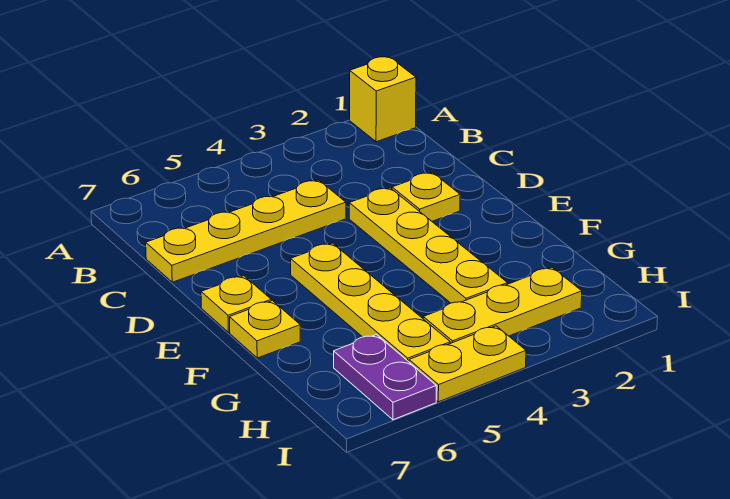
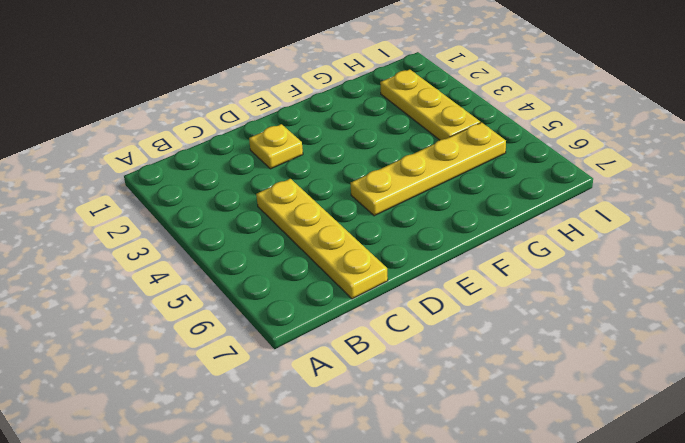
none -> yellow 1x1 brick [350,57,416,142]
none -> yellow 1x4 plate [349,188,507,303]

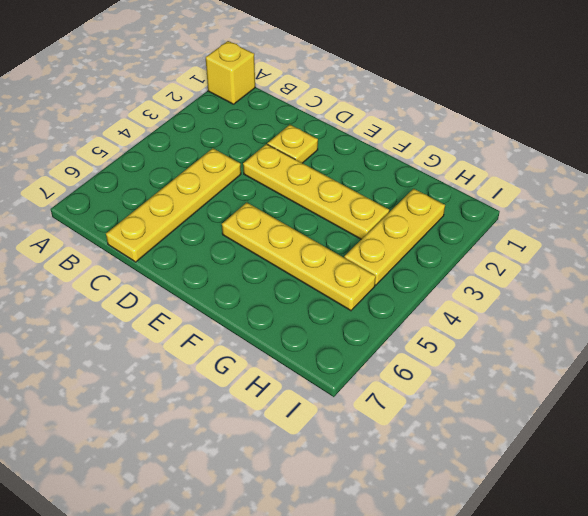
none -> yellow 1x1 plate [201,276,271,332]
none -> yellow 1x1 plate [230,301,300,358]

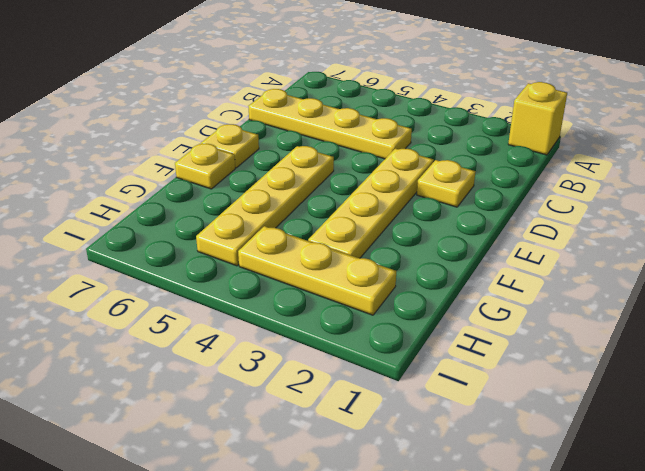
none -> purple 1x2 plate [334,335,436,420]
none -> yellow 1x2 plate [409,326,526,402]

